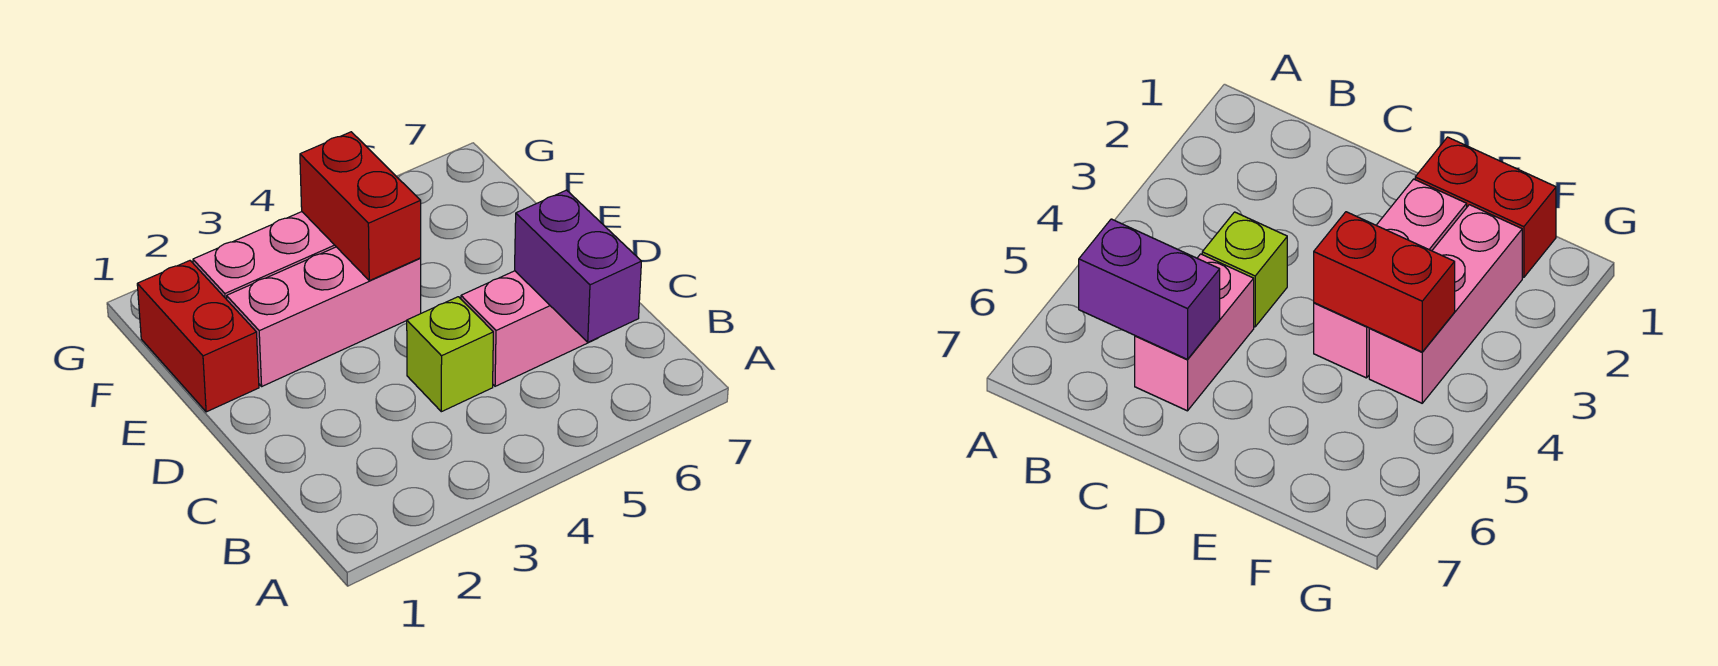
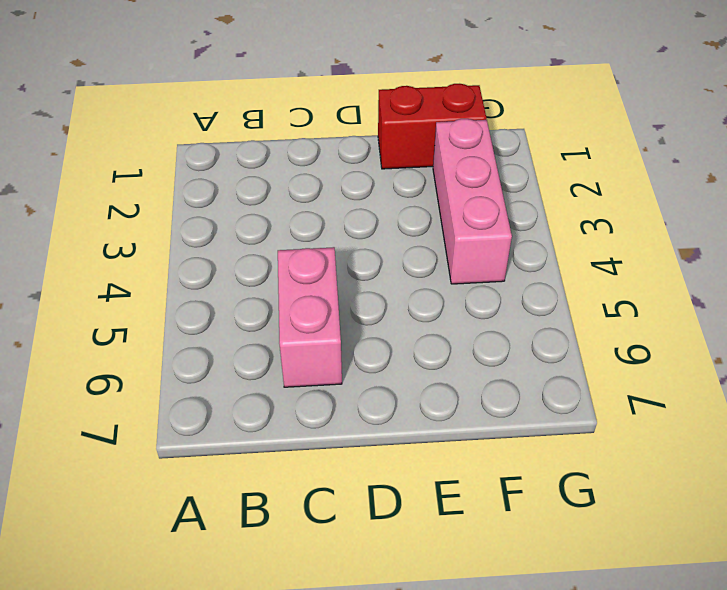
none -> lime 1x1 brick [407,297,493,412]
none -> pink 1x3 brick [227,247,421,386]

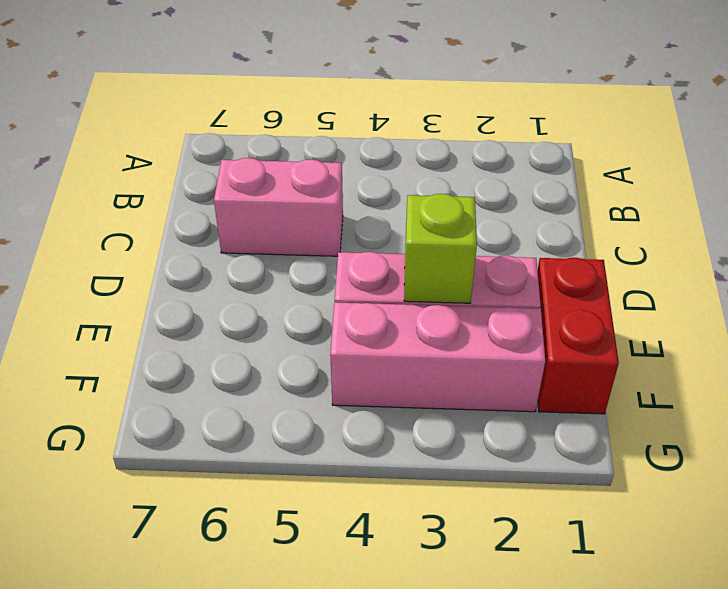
lime 1x1 brick [404,194,477,303] -> lime 1x1 brick moved to [407,297,493,412]
none -> purple 1x2 brick [515,190,641,342]
none -> red 1x2 brick [300,132,421,281]

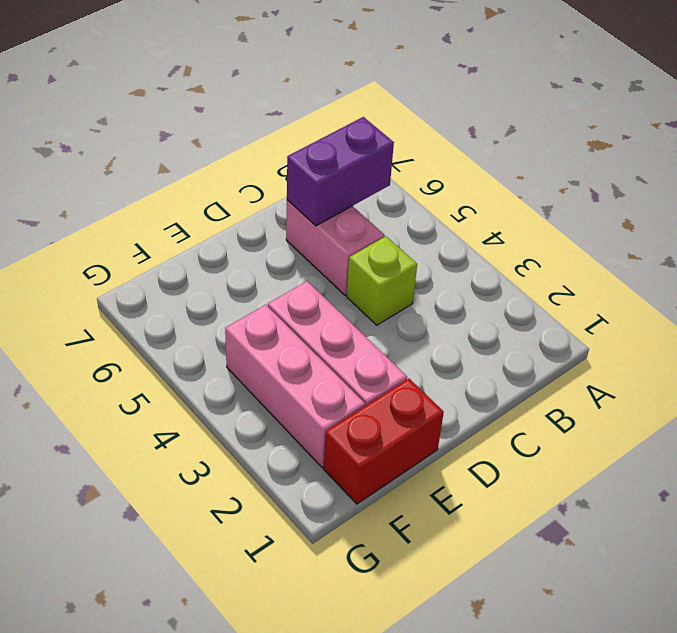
none -> red 1x2 brick [300,132,421,281]

